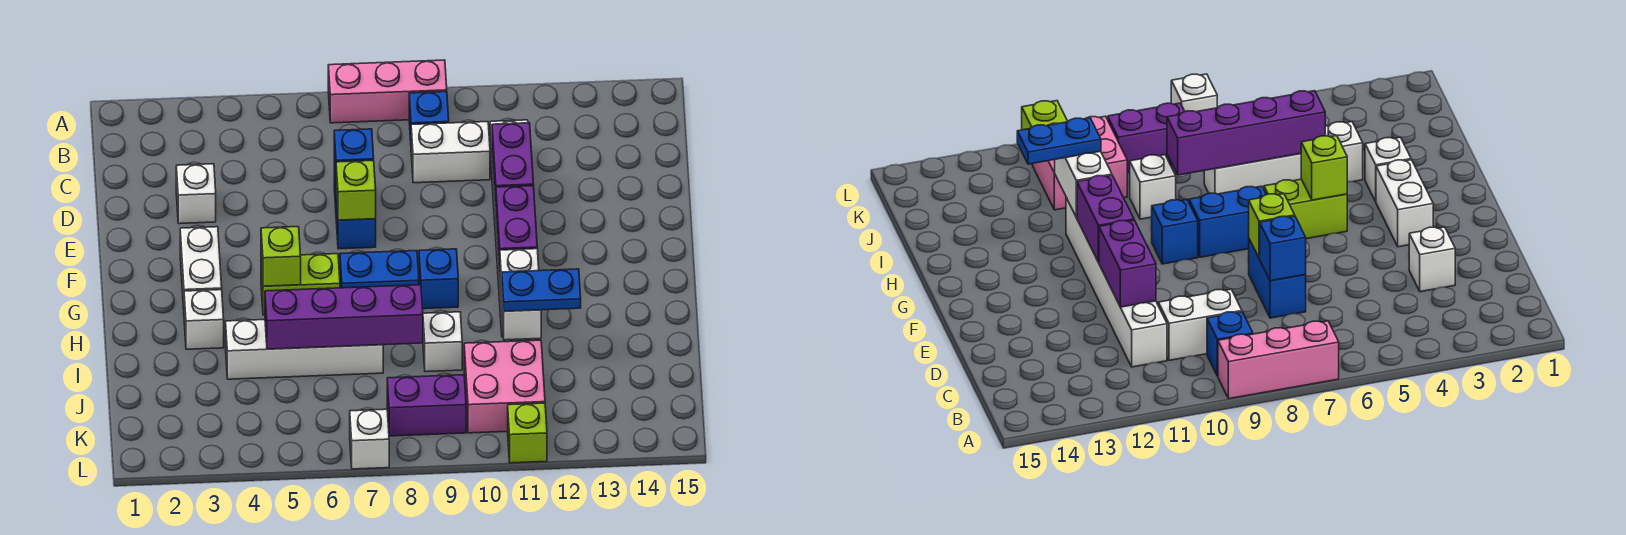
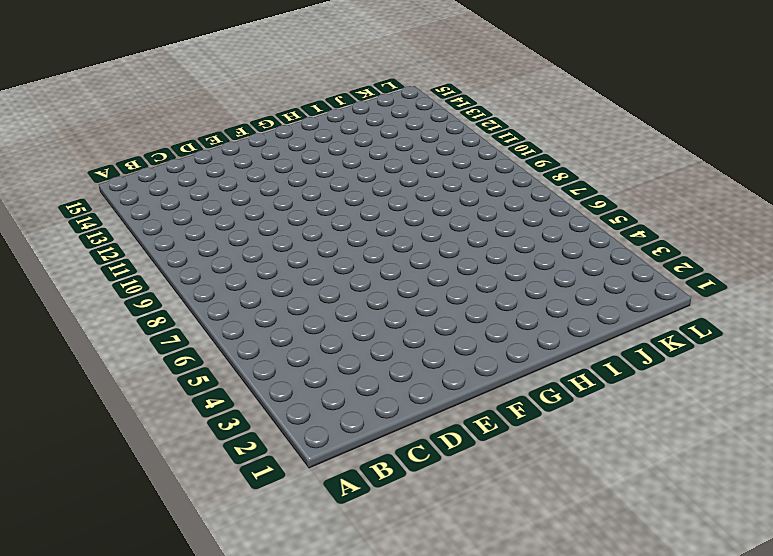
none -> pink 1x3 brick [328,60,447,123]
none -> blue 1x1 brick [409,92,449,140]
none -> white 1x2 brick [411,122,490,183]

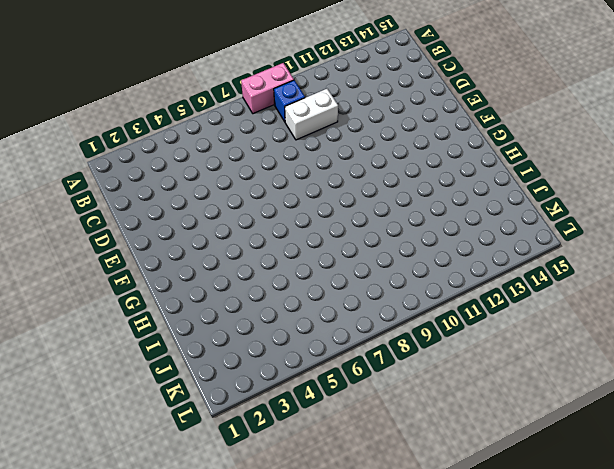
pink 1x2 brick [241,63,294,114] -> pink 1x3 brick [328,60,447,123]
none -> white 1x6 brick [1066,198,1167,367]
none -> white 1x1 brick [176,164,216,224]
none -> blue 1x2 brick [334,163,376,249]

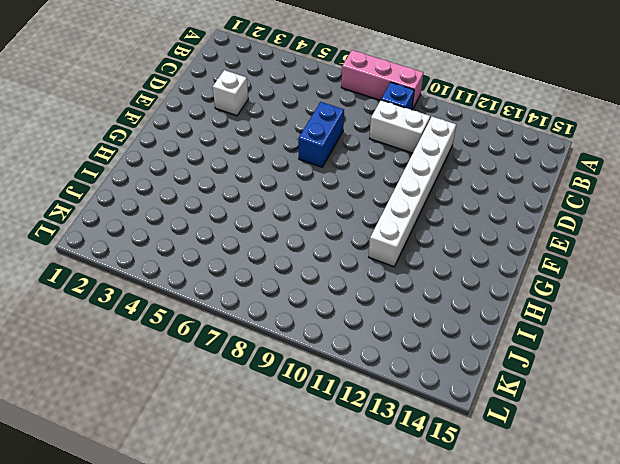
none -> white 1x2 brick [180,227,222,309]
none -> lime 1x2 brick [261,254,340,315]
none -> blue 1x2 brick [340,250,419,288]

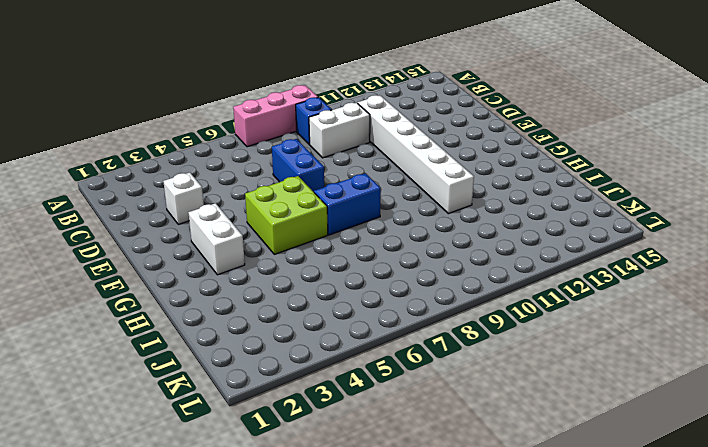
lime 2x2 brick [245,176,328,254] -> lime 1x2 brick [261,254,340,315]
none -> blue 1x1 brick [419,249,458,309]
none -> white 1x1 brick [184,290,224,349]
none -> white 1x4 brick [226,320,383,379]

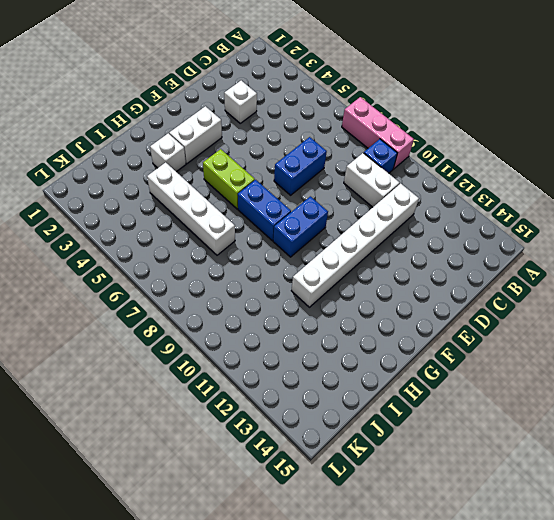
blue 1x2 brick [273,196,328,257] -> blue 1x1 brick [419,249,458,309]
none -> white 1x1 brick [423,312,462,372]
none -> pink 2x2 brick [464,340,545,433]
none -> purple 1x2 brick [387,375,466,436]

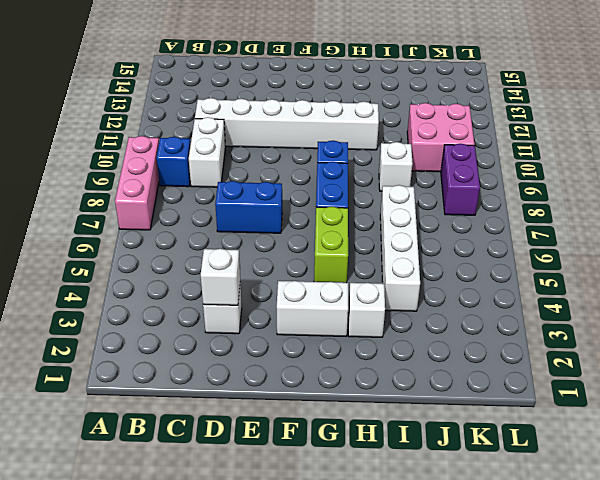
white 1x1 brick [201,249,240,305] -> white 1x1 brick moved to [350,409,389,469]
none -> lime 1x1 brick [508,403,547,463]
none -> blue 1x1 brick [334,129,374,179]
none -> purple 1x2 brick [492,123,534,207]

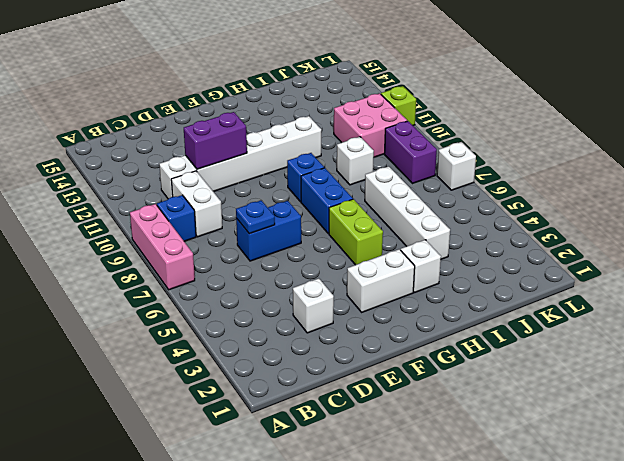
blue 1x1 plate [236,200,275,234] -> blue 1x1 brick [334,129,374,179]
none -> lime 1x1 brick [336,160,376,220]
none -> purple 1x2 brick [496,186,537,272]
none -> lime 1x1 brick [261,227,301,286]

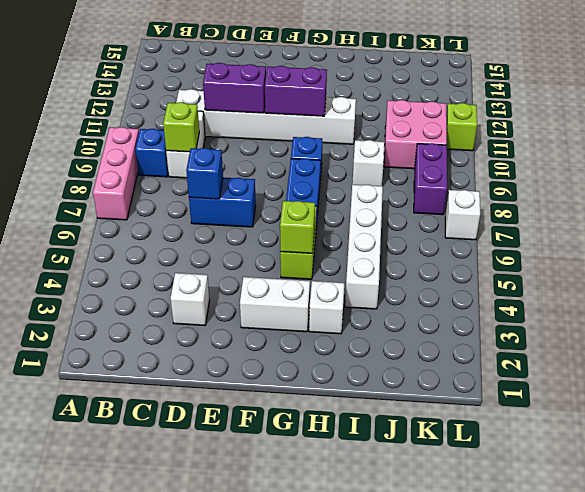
lime 1x1 brick [163,102,199,152] -> lime 1x1 brick moved to [336,160,376,220]
none -> white 1x2 brick [500,249,541,340]
none -> purple 1x4 brick [265,285,423,349]
none -> blue 1x2 plate [502,269,581,311]

